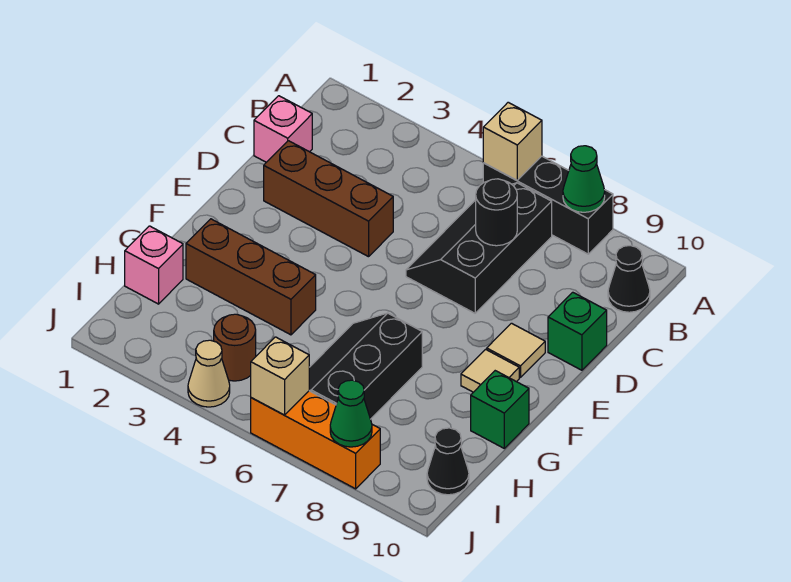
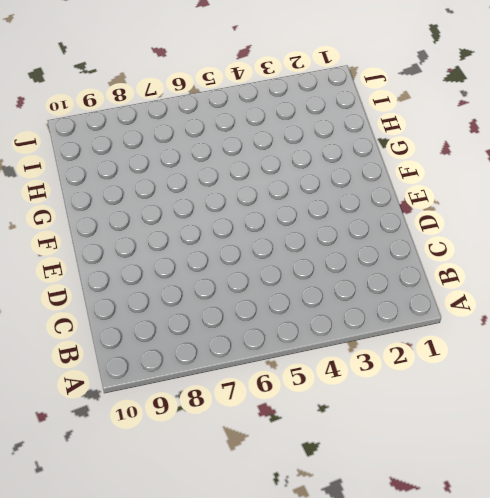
none -> black 1x3 brick [483,156,613,254]
none -> black 2x3 slope [406,183,552,313]
none -> black 1x1 cone [608,246,650,312]

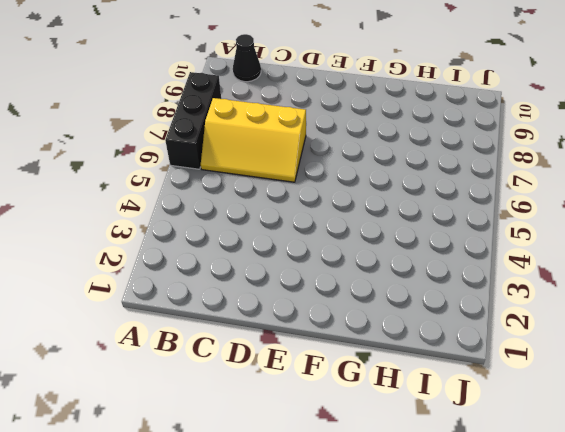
yellow 2x3 slope [201,98,306,182] -> black 2x3 slope [406,183,552,313]
none -> pink 1x1 brick [254,96,312,162]
none -> brown 1x3 brick [264,141,393,257]
none -> green 1x1 brick [548,292,607,370]

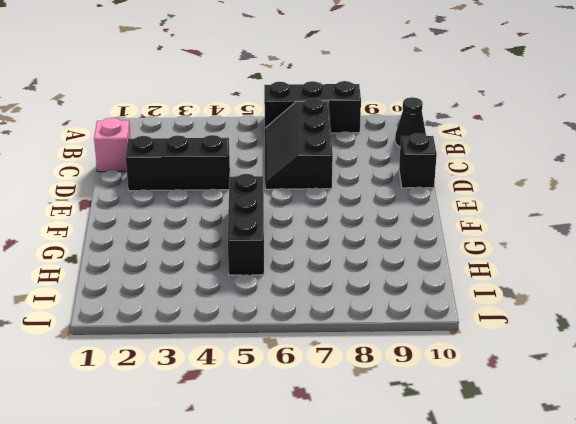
black 1x3 brick [126,135,230,191] -> brown 1x3 brick [264,141,393,257]
black 1x1 brick [399,133,437,188] -> green 1x1 brick [548,292,607,370]
black 1x3 brick [228,174,264,275] -> none
none -> tan 1x1 tile [487,323,545,377]
none -> tan 1x1 tile [461,349,519,392]
none -> brown 1x3 brick [186,219,316,335]

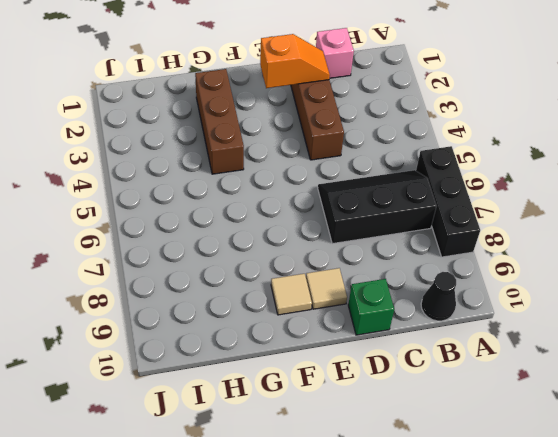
orange 1x2 slope [260,34,330,88] -> none
none -> black 2x3 slope [309,313,422,419]
none -> green 1x1 brick [471,371,529,448]
none -> pink 1x1 brick [125,226,183,304]

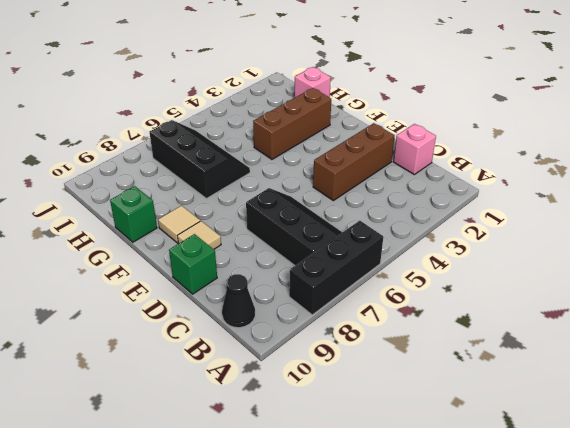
none -> brown 1x1 round brick [214,314,256,381]
none -> black 1x1 cone [427,428,469,495]
none -> tan 1x1 cone [188,340,230,407]

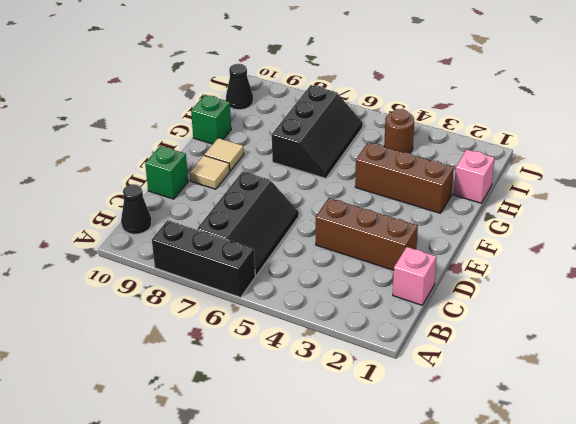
none -> tan 1x1 cone [188,340,230,407]
none -> orange 1x3 brick [251,391,380,489]
none -> tan 1x1 brick [483,102,542,180]

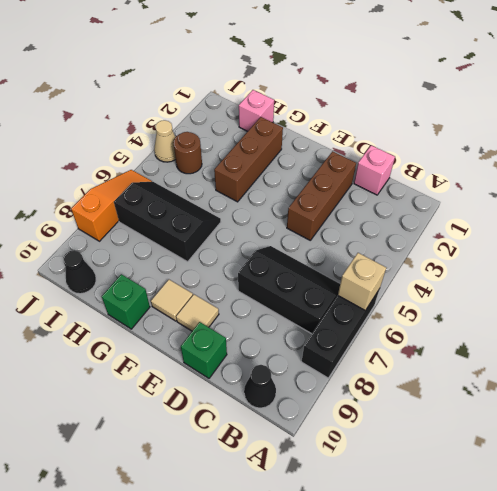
orange 1x3 slope [71,170,152,241] -> orange 1x3 brick [251,391,380,489]
none -> green 1x1 cone [563,146,605,212]
none -> black 1x1 round brick [476,179,517,246]
none -> tan 1x1 brick [251,337,309,415]

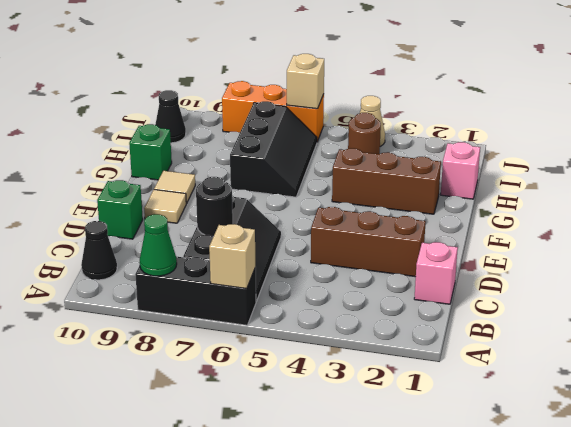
none -> green 1x1 cone [330,380,372,447]

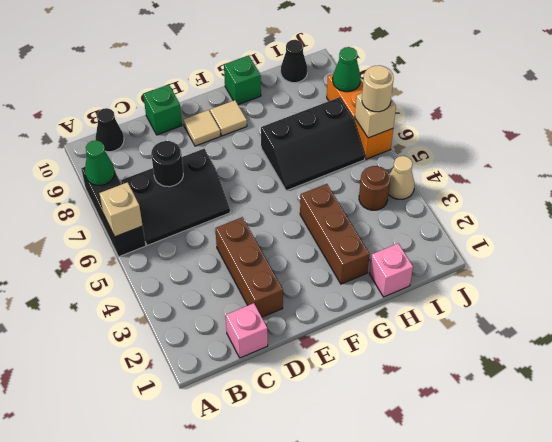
tan 1x1 round brick [362,65,394,112] -> none

